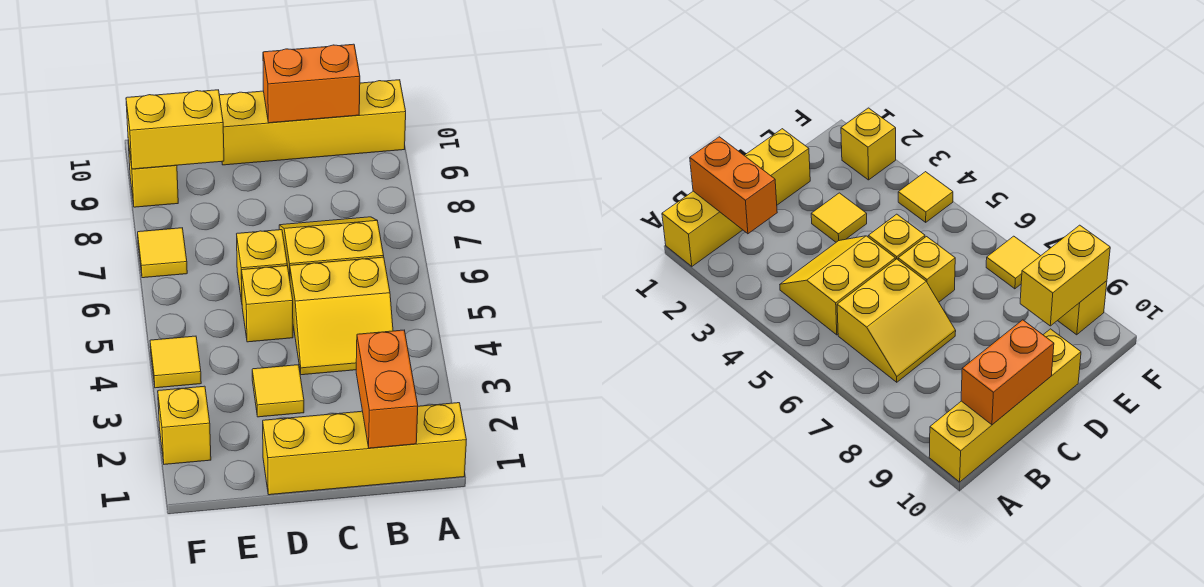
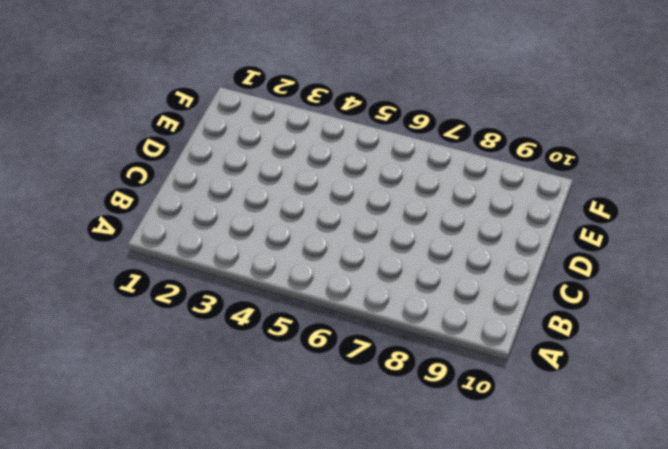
none -> yellow 1x4 brick [263,403,466,495]
none -> yellow 1x4 brick [219,80,406,165]
none -> yellow 2x2 slope [290,257,393,375]

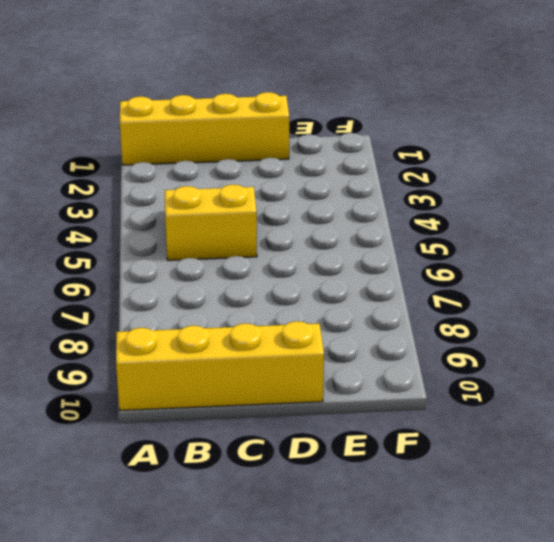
none -> yellow 2x2 slope [279,217,384,278]
none -> yellow 1x1 tile [252,365,304,417]
none -> yellow 1x1 brick [242,266,293,342]

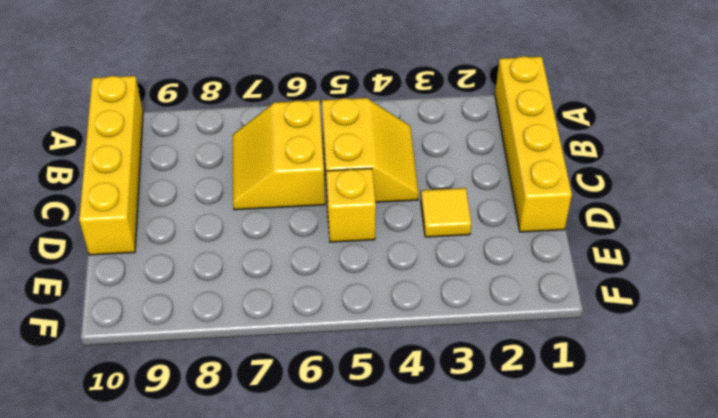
none -> yellow 1x1 brick [237,230,287,302]
none -> yellow 1x1 brick [158,386,211,464]
none -> yellow 1x1 tile [150,336,201,388]

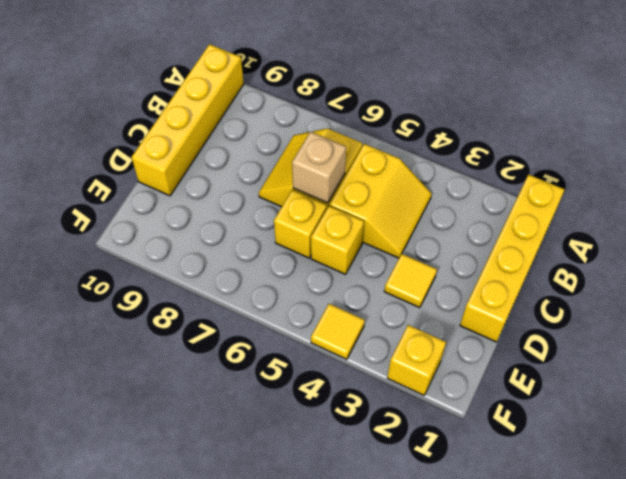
tan 1x1 brick [292,132,346,203] -> none
none -> yellow 1x1 tile [138,228,187,278]
none -> yellow 1x1 brick [128,140,178,207]
none -> orange 1x2 brick [356,330,418,448]

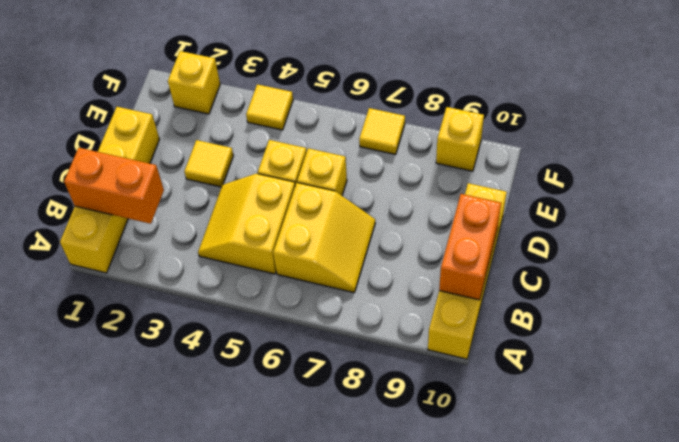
none -> yellow 1x2 brick [126,90,224,169]

